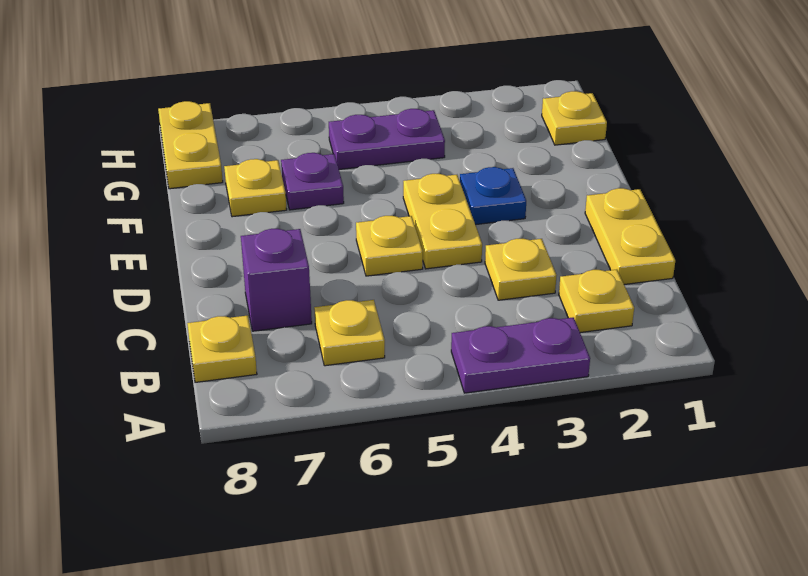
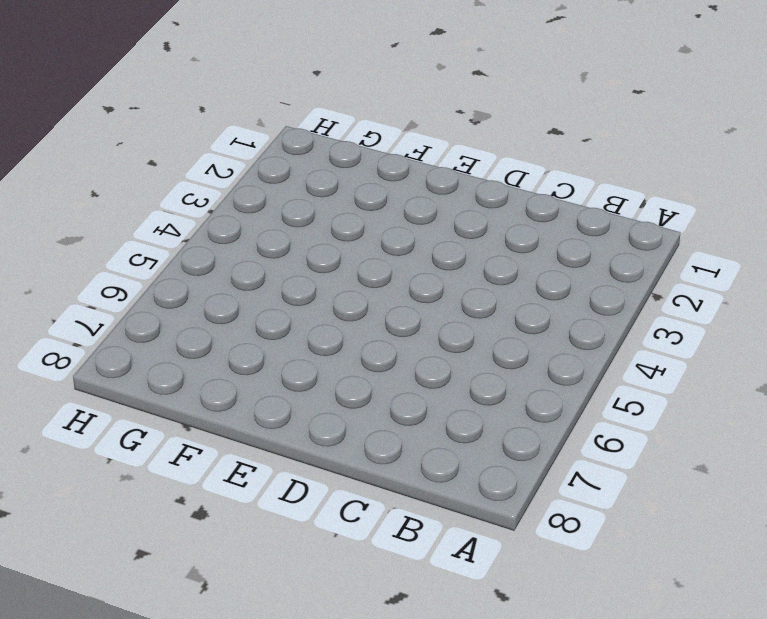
none -> purple 1x2 plate [451,317,590,393]
none -> yellow 1x1 plate [559,270,634,333]
none -> yellow 1x1 plate [314,300,385,366]

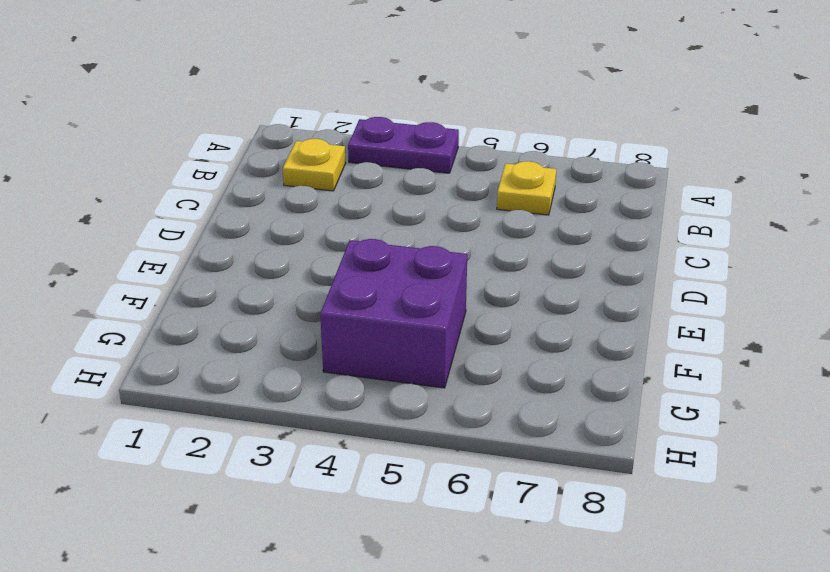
purple 2x2 brick [320,239,467,388] -> purple 1x2 plate [329,109,445,170]
none -> yellow 1x1 plate [187,315,257,382]
none -> yellow 1x2 plate [585,188,675,285]
none -> yellow 1x1 plate [485,239,557,300]

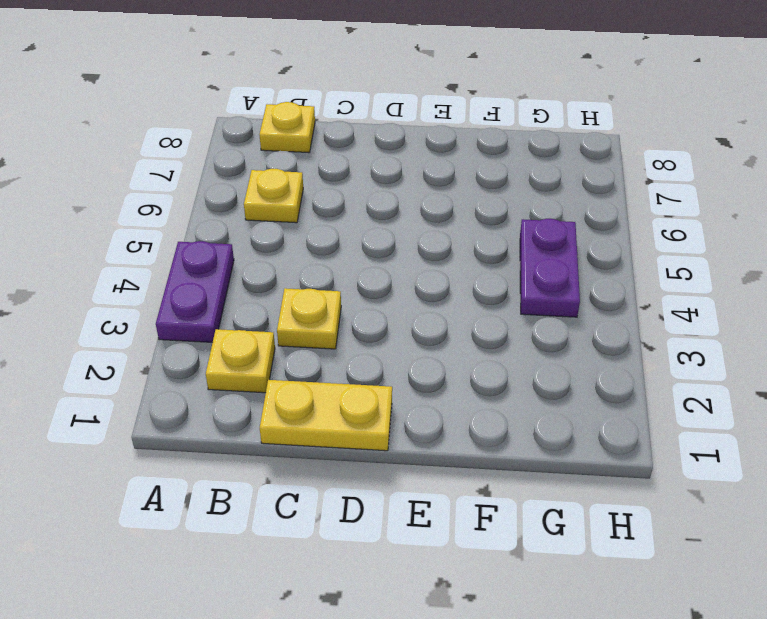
none -> purple 1x1 brick [241,229,312,331]
none -> yellow 1x2 plate [403,174,482,269]
none -> yellow 1x1 plate [356,216,423,276]

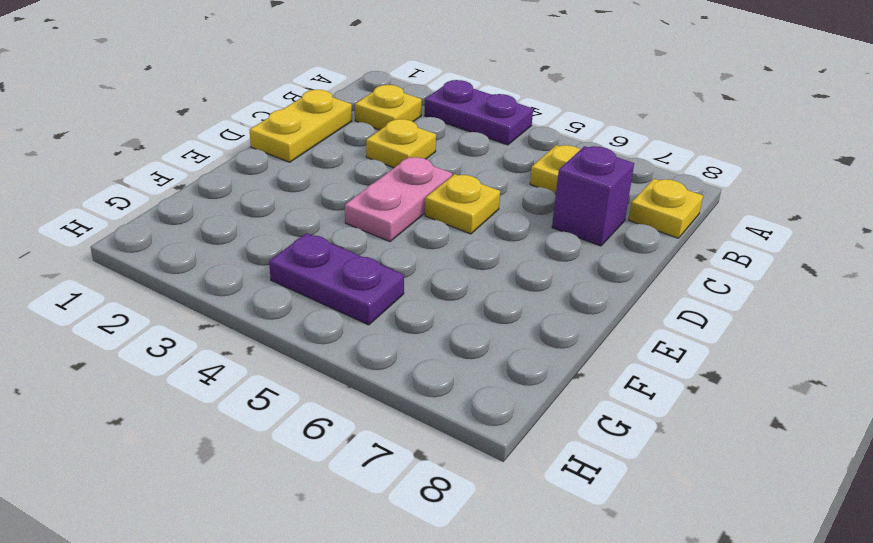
pink 1x2 plate [345,157,452,242] -> yellow 1x2 plate [403,174,482,269]
none -> blue 1x1 plate [460,167,526,225]
none -> purple 1x1 plate [281,153,344,210]
none -> yellow 1x1 plate [224,159,287,217]

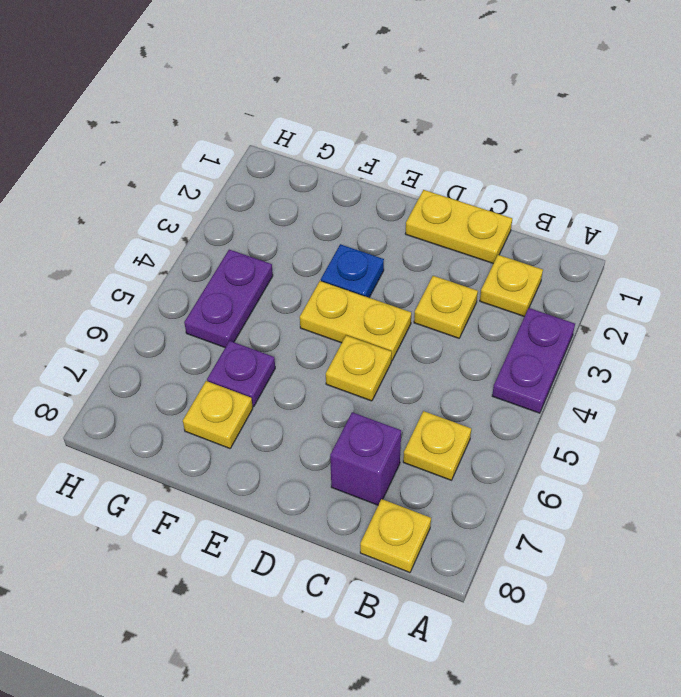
none -> yellow 1x1 plate [542,91,607,145]
none -> yellow 1x2 plate [158,101,223,189]

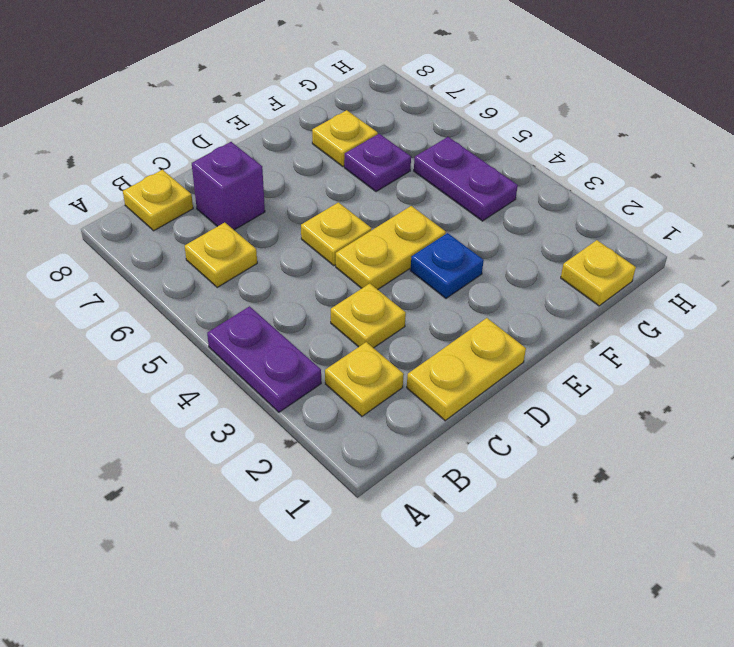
none -> yellow 1x2 plate [158,101,223,189]

